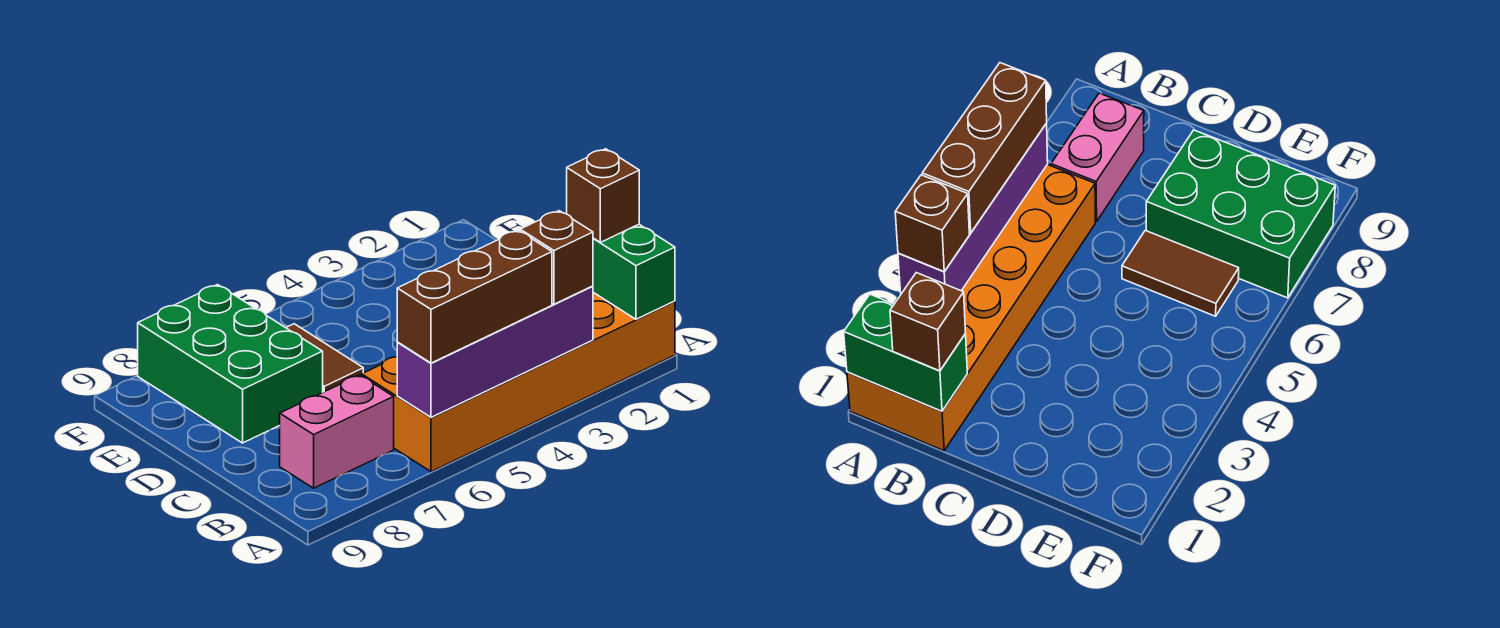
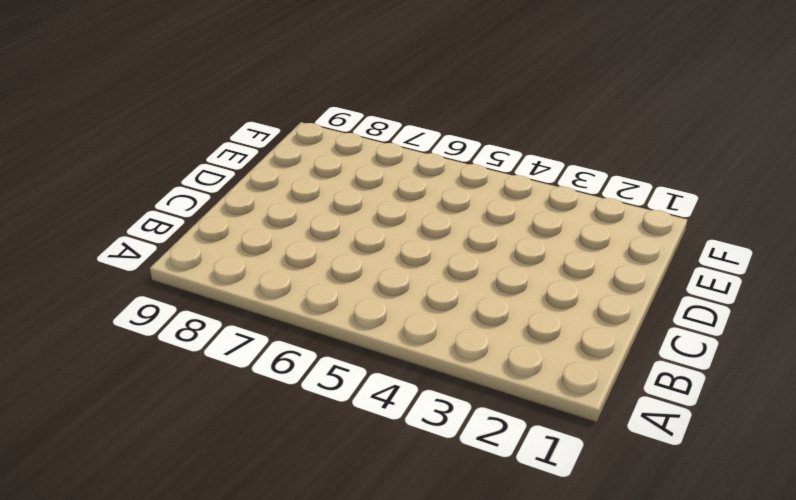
none -> orange 2x6 brick [362,292,675,472]
none -> pink 1x2 brick [280,375,394,488]

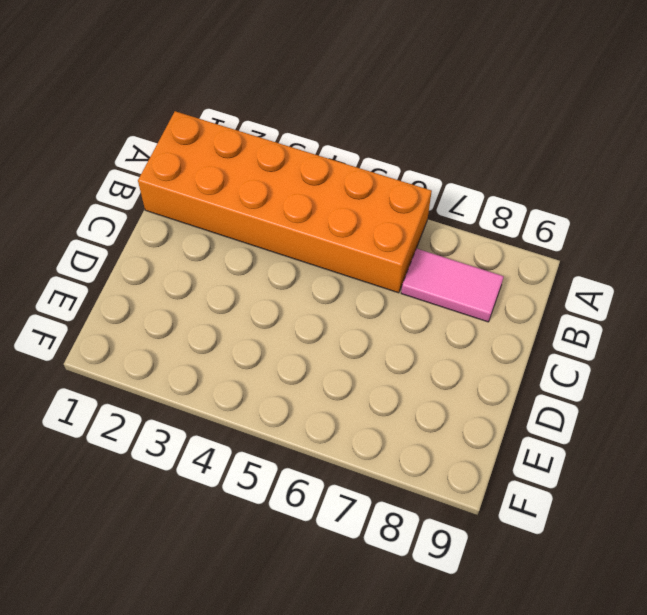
pink 1x2 tile [401,248,504,322] -> pink 1x2 brick [280,375,394,488]
none -> brown 1x2 tile [286,324,363,392]
none -> green 2x3 brick [138,285,323,443]

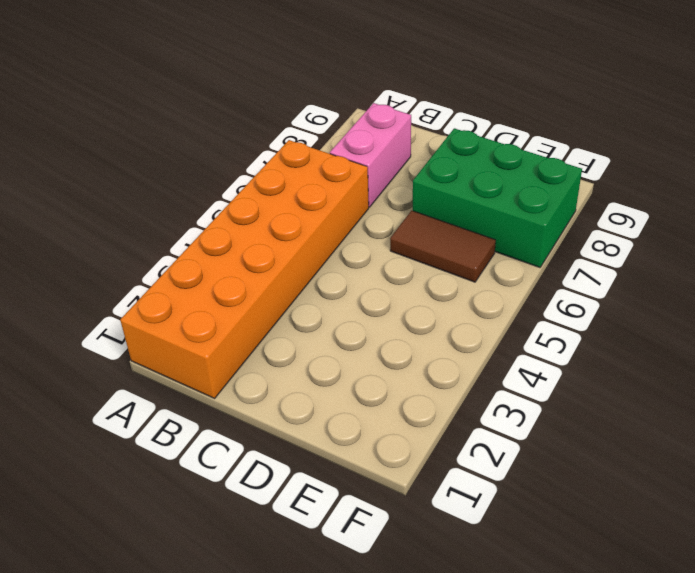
none -> green 1x2 brick [593,224,675,319]
none -> purple 1x4 brick [397,286,593,417]

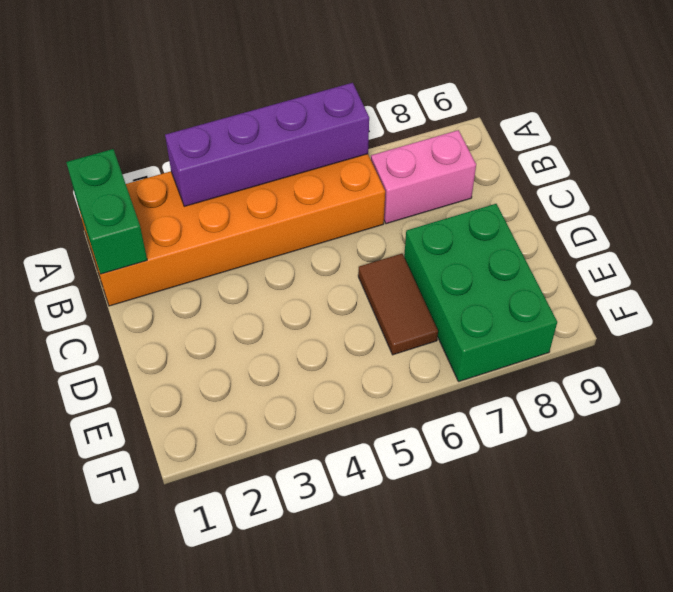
none -> brown 1x1 brick [520,211,593,304]
none -> brown 1x3 brick [397,230,552,363]

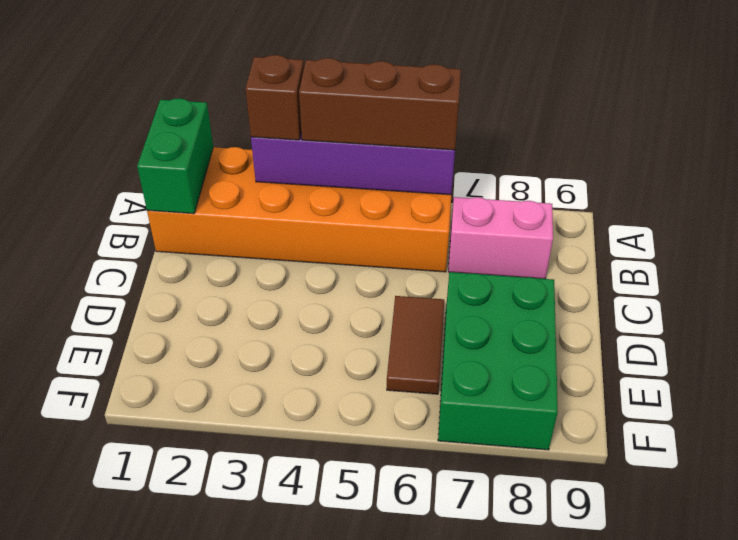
none -> brown 1x1 brick [567,149,639,242]

